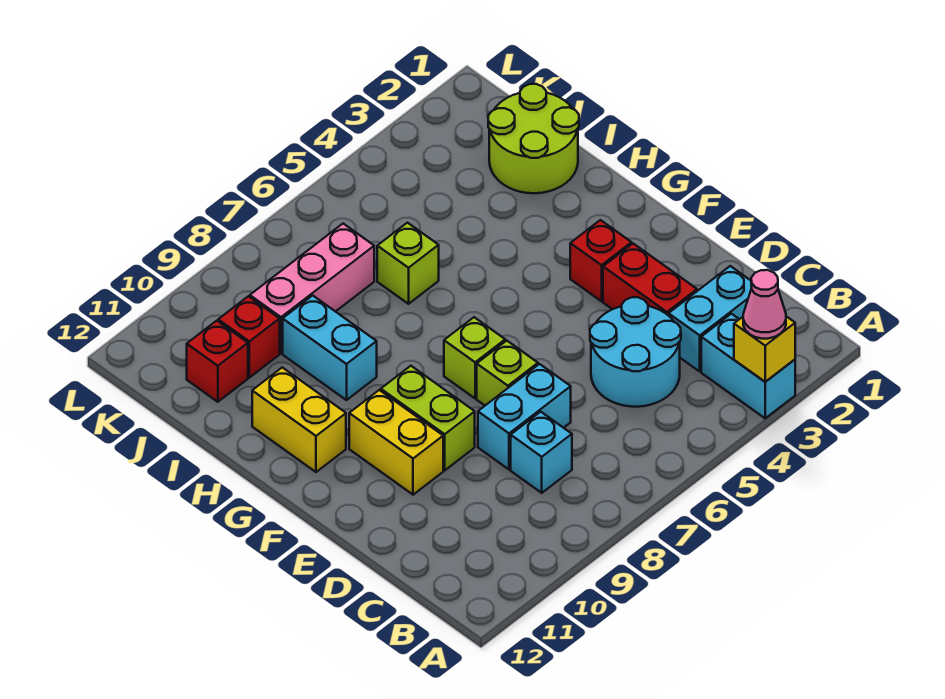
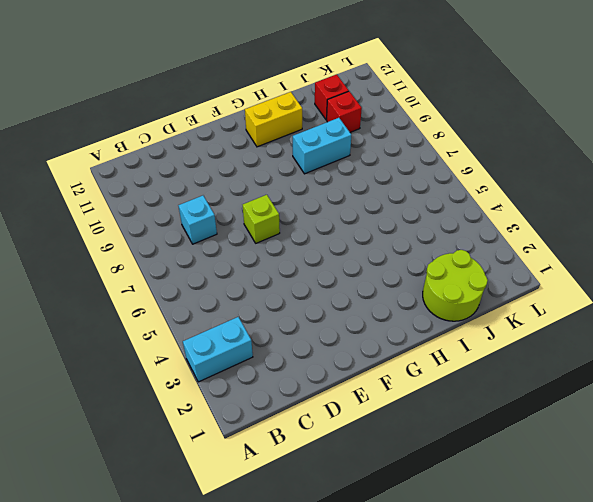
none -> cyan 1x2 brick [669,266,752,371]
none -> cyan 2x2 round brick [590,297,681,407]
none -> red 1x2 brick [603,244,697,316]

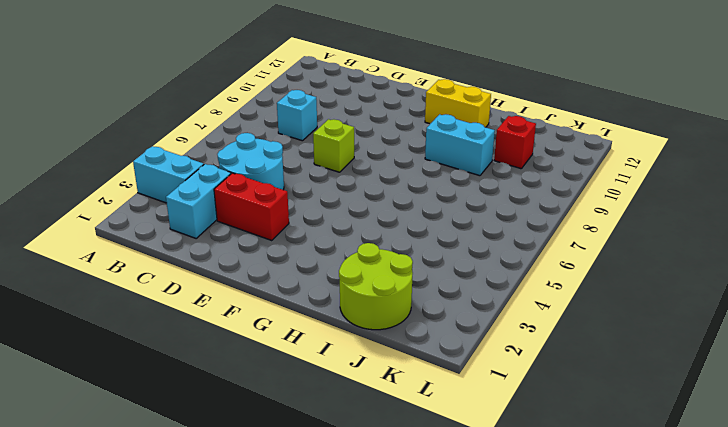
none -> cyan 1x2 brick [478,364,571,469]
none -> lime 1x2 brick [381,366,475,470]
none -> yellow 1x2 brick [349,390,443,495]

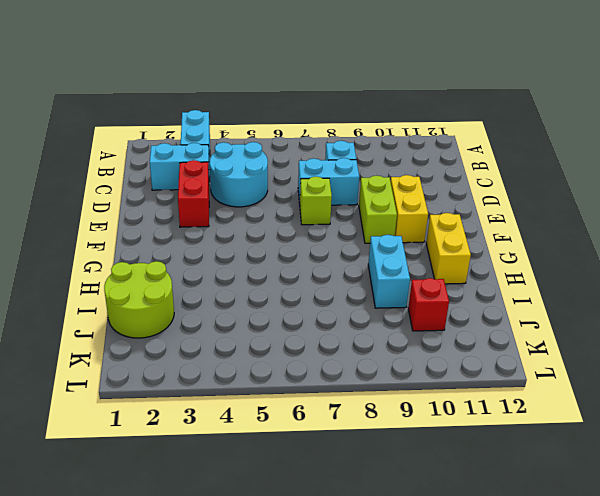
none -> red 1x1 brick [570,220,632,301]
none -> lime 1x1 brick [444,317,505,398]
none -> lime 1x1 brick [377,223,439,304]

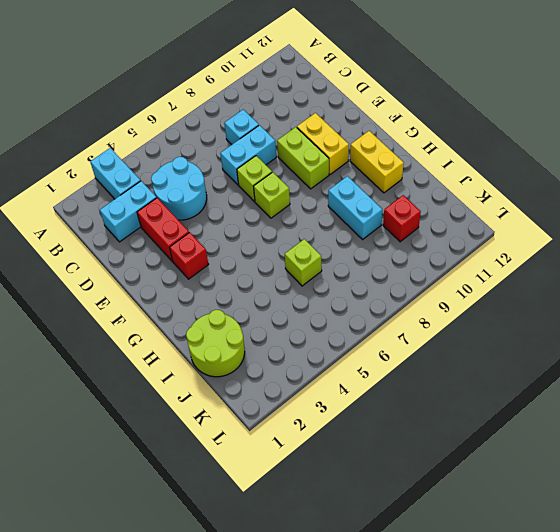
none -> pink 1x3 brick [250,224,374,353]
none -> red 1x1 brick [187,321,248,402]
none -> yellow 1x1 brick [734,316,795,382]

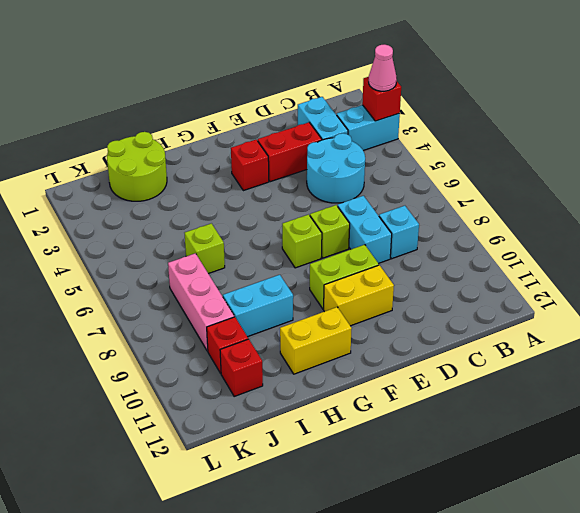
red 1x1 brick [362,77,401,121] -> yellow 1x1 brick [734,316,795,382]

